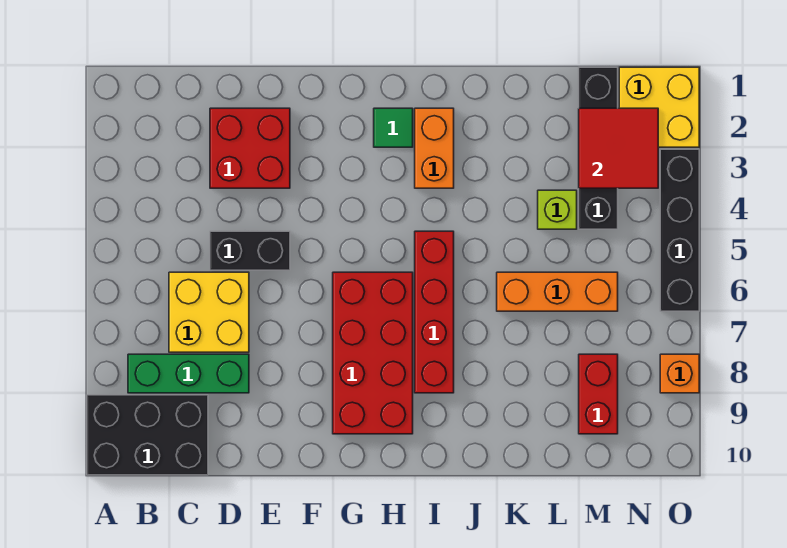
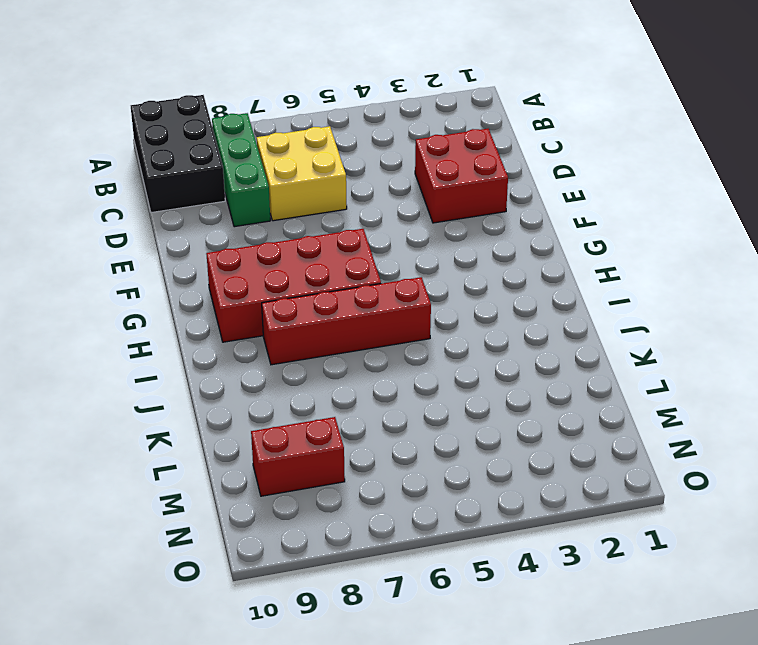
none -> black 1x2 brick [210,231,290,270]
none -> green 1x1 tile [374,108,413,147]
none -> orange 1x2 brick [415,108,454,188]

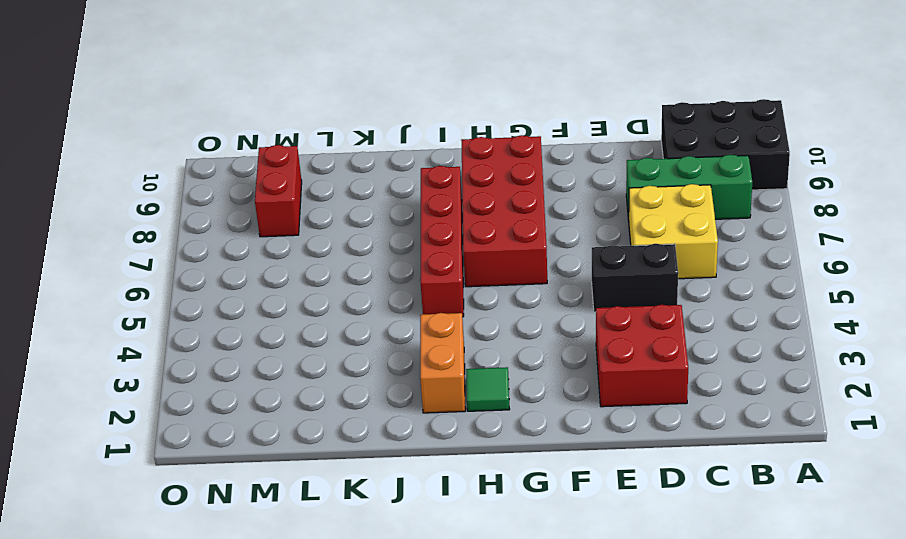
none -> orange 1x3 brick [497,272,618,311]
none -> lime 1x1 brick [538,190,577,229]
none -> black 1x4 brick [579,67,618,229]

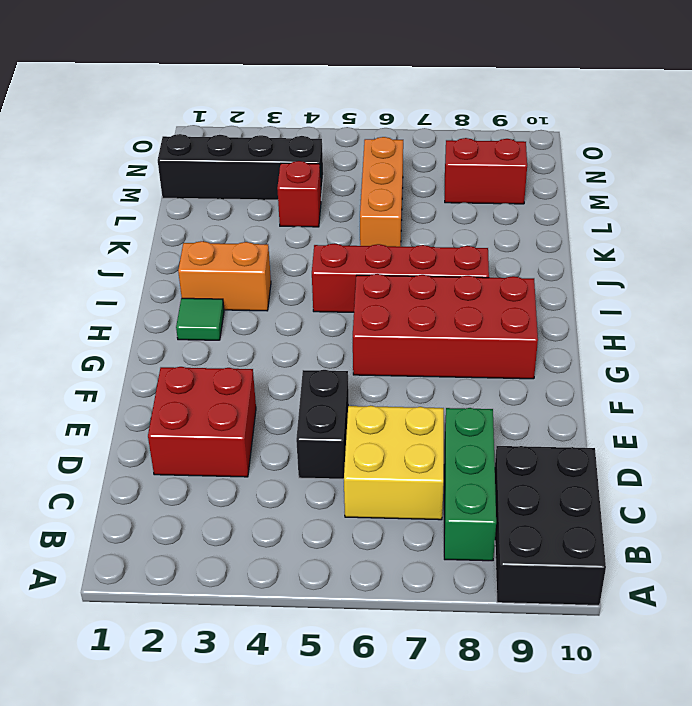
red 1x1 brick [277,161,321,227] -> lime 1x1 brick [538,190,577,229]
none -> yellow 2x2 brick [619,67,699,147]
none -> black 1x4 brick [660,149,699,311]
none -> orange 1x1 brick [660,354,699,393]

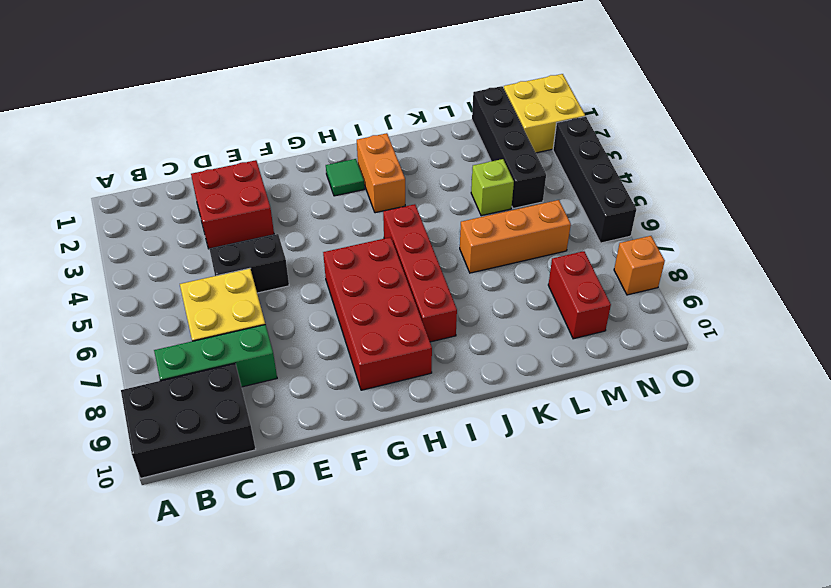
none -> red 2x2 tile [579,108,658,188]

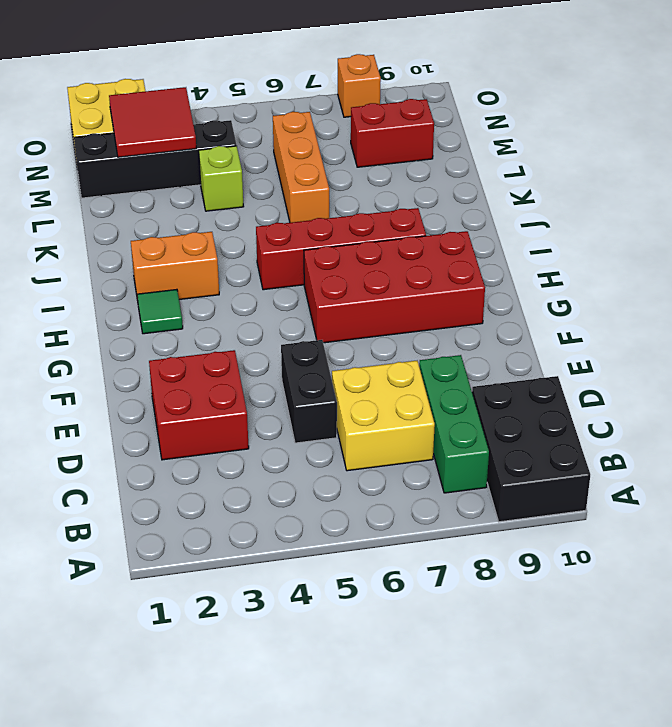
none -> black 1x4 brick [660,149,699,311]

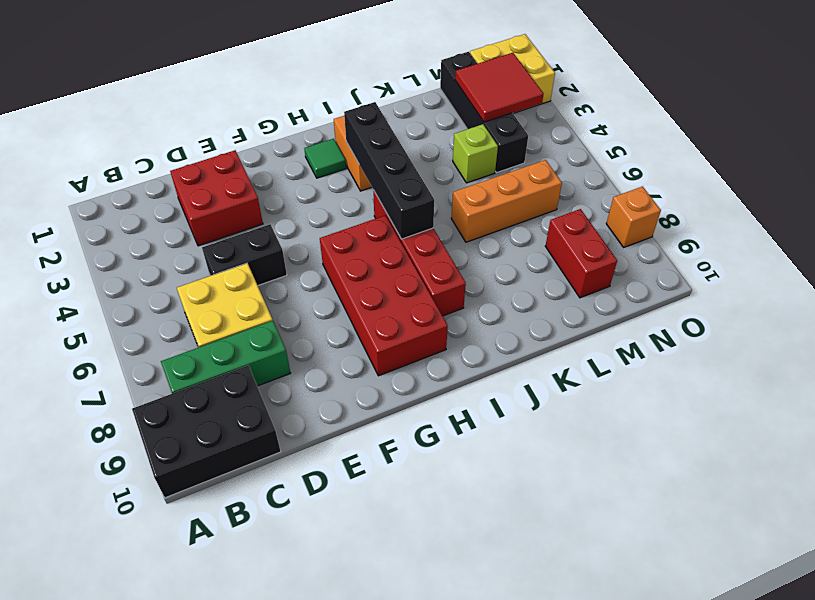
black 1x4 brick [344,102,434,239] -> black 1x4 brick moved to [660,149,699,311]

